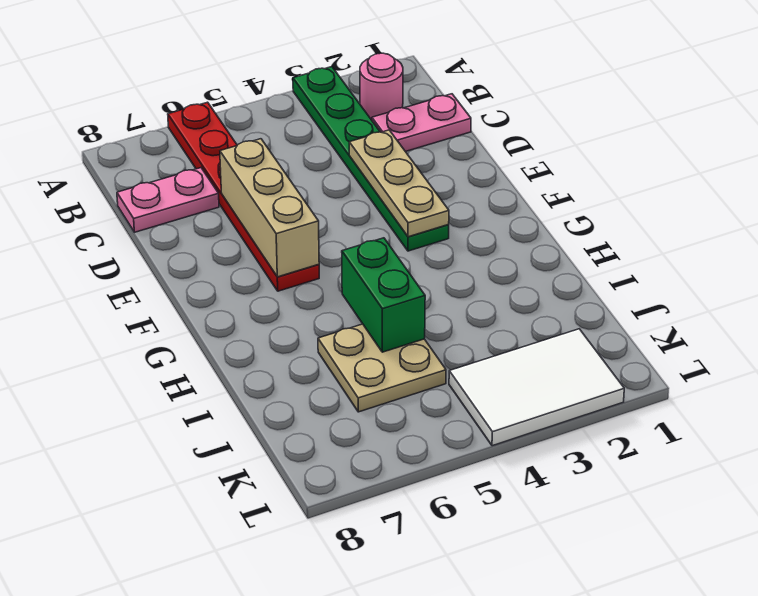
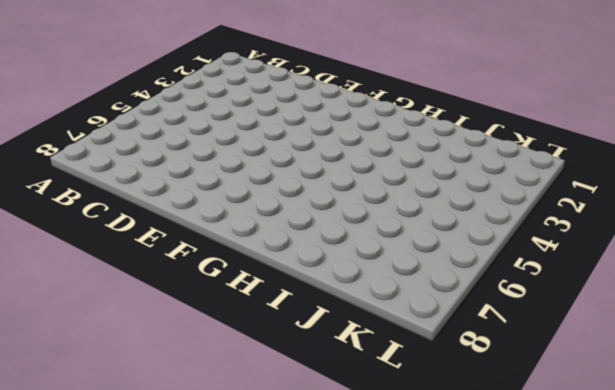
none -> green 1x6 plate [293,67,449,251]
none -> red 1x6 plate [168,102,319,291]

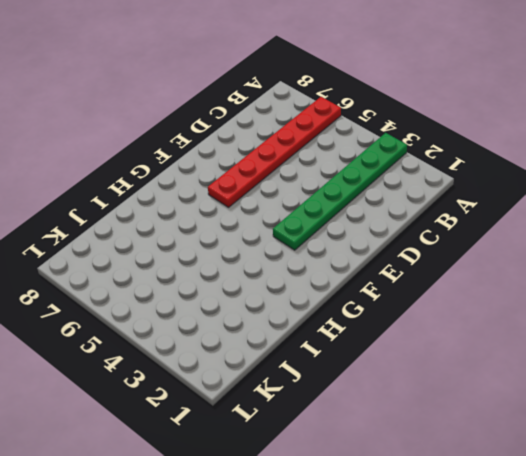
none -> pink 1x1 round brick [360,53,403,120]
none -> pink 1x2 plate [372,94,471,152]

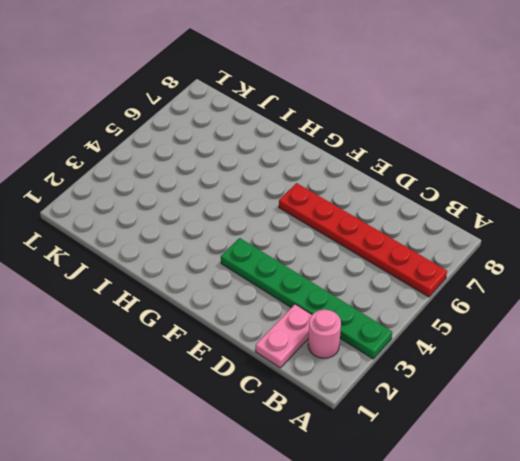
none -> pink 1x2 plate [117,168,219,232]
none -> tan 2x2 plate [318,324,446,412]

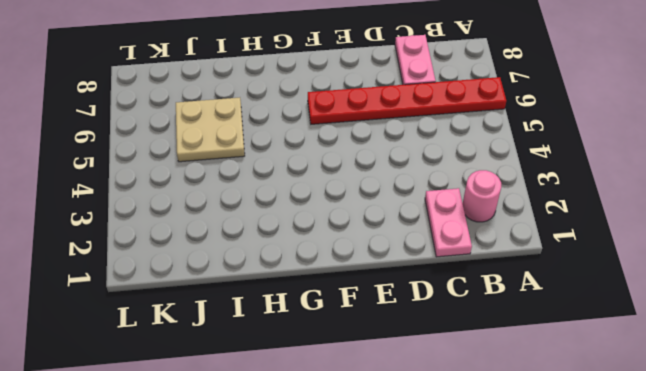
none -> green 1x6 plate [293,67,449,251]
none -> white 2x3 tile [449,329,624,446]

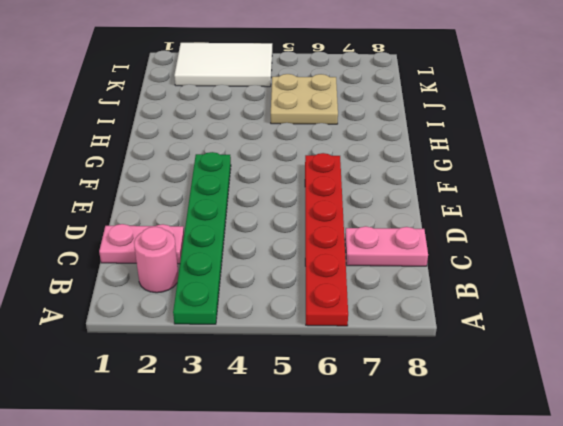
none -> tan 1x3 plate [349,130,449,237]
none -> tan 1x3 brick [220,139,319,277]

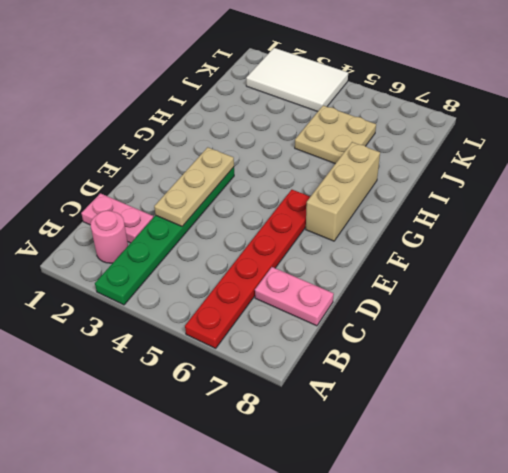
tan 1x3 brick [306,142,380,241] -> tan 1x3 brick moved to [220,139,319,277]
none -> green 1x2 brick [342,238,425,352]

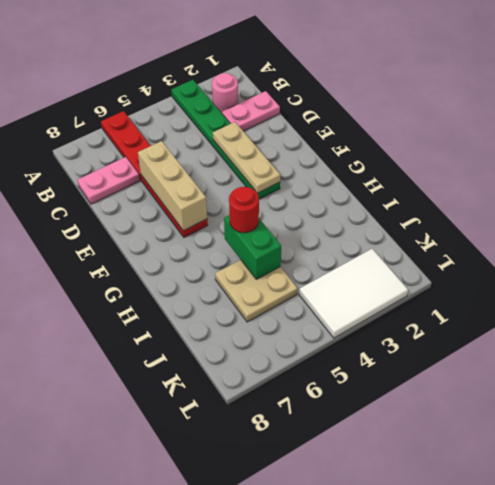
red 1x1 round brick [229,187,259,233] -> none

